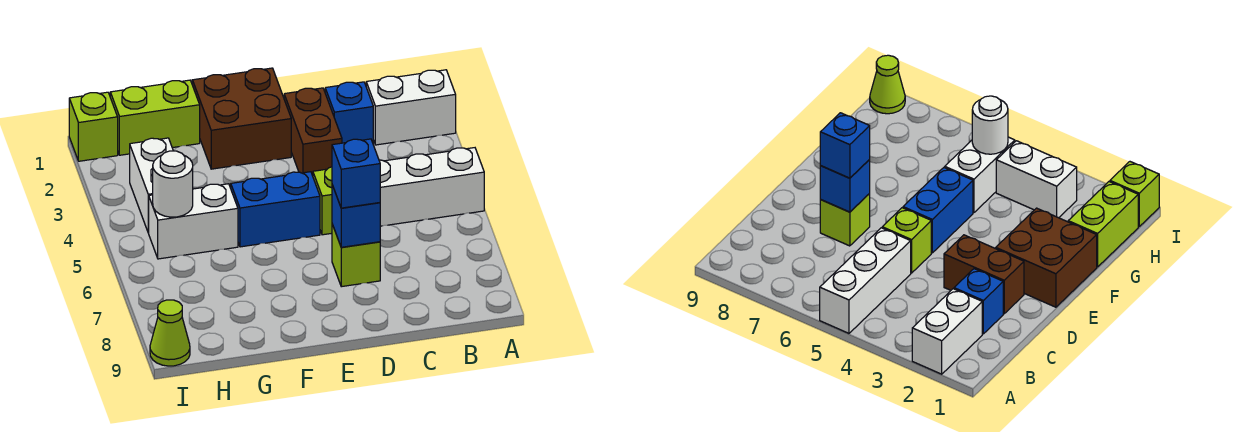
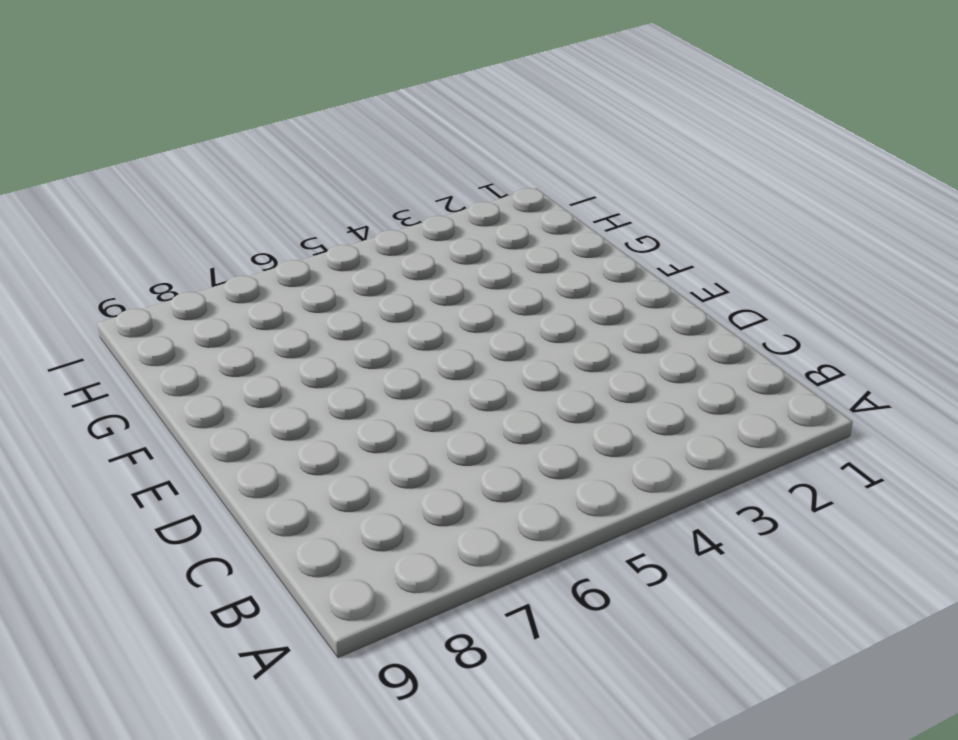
none -> white 1x2 brick [366,70,456,145]
none -> white 1x3 brick [379,148,484,226]
none -> blue 1x1 brick [325,82,373,143]

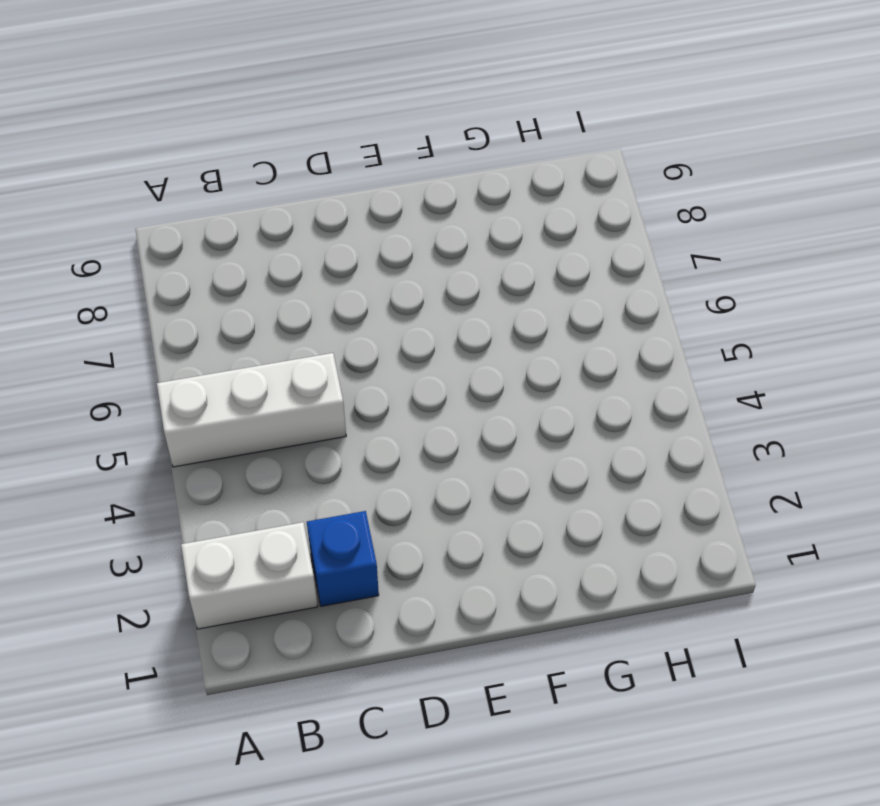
none -> brown 1x2 brick [284,88,342,176]
none -> lime 1x1 brick [313,167,332,235]
none -> lime 1x1 brick [332,224,380,287]

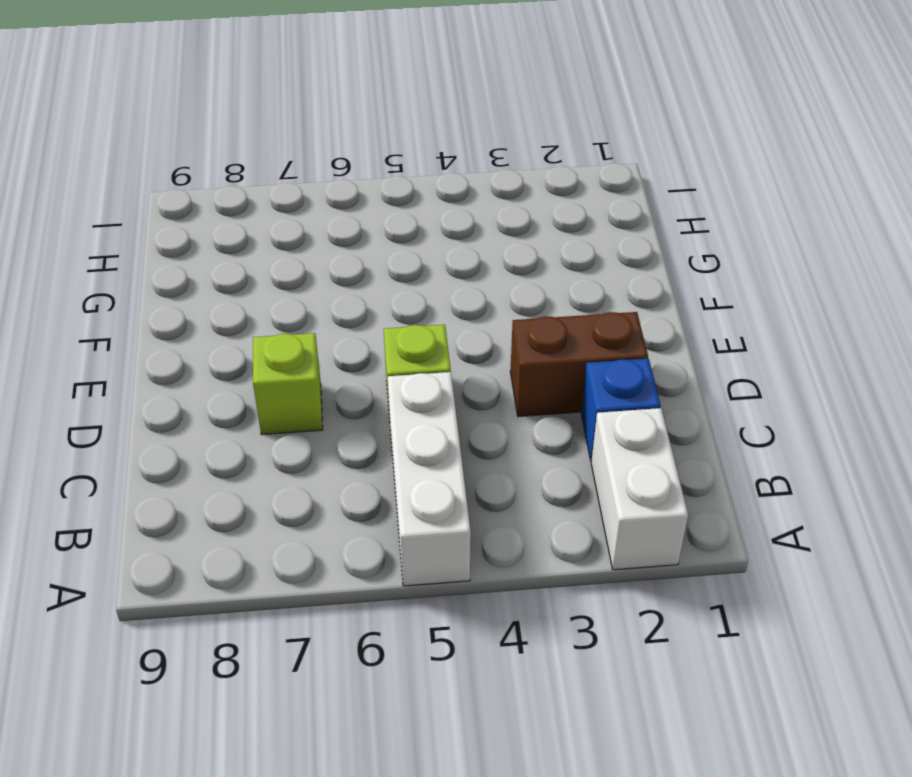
none -> brown 2x2 brick [192,68,291,169]
none -> blue 1x2 brick [231,172,320,247]
none -> lime 1x2 brick [110,80,200,155]

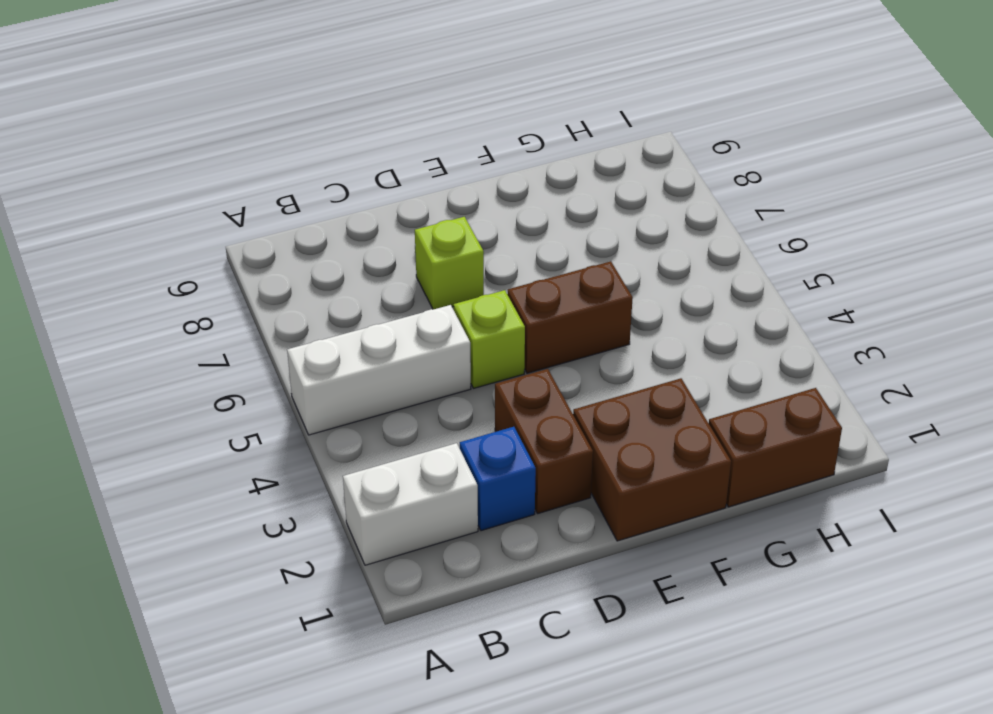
brown 1x2 brick [507,261,633,373] -> blue 1x2 brick [231,172,320,247]
brown 1x2 brick [709,388,842,507] -> lime 1x2 brick [110,80,200,155]
none -> white 1x2 brick [149,184,238,259]
none -> white 1x2 brick [130,138,173,233]
none -> lime 1x1 brick [69,92,118,161]

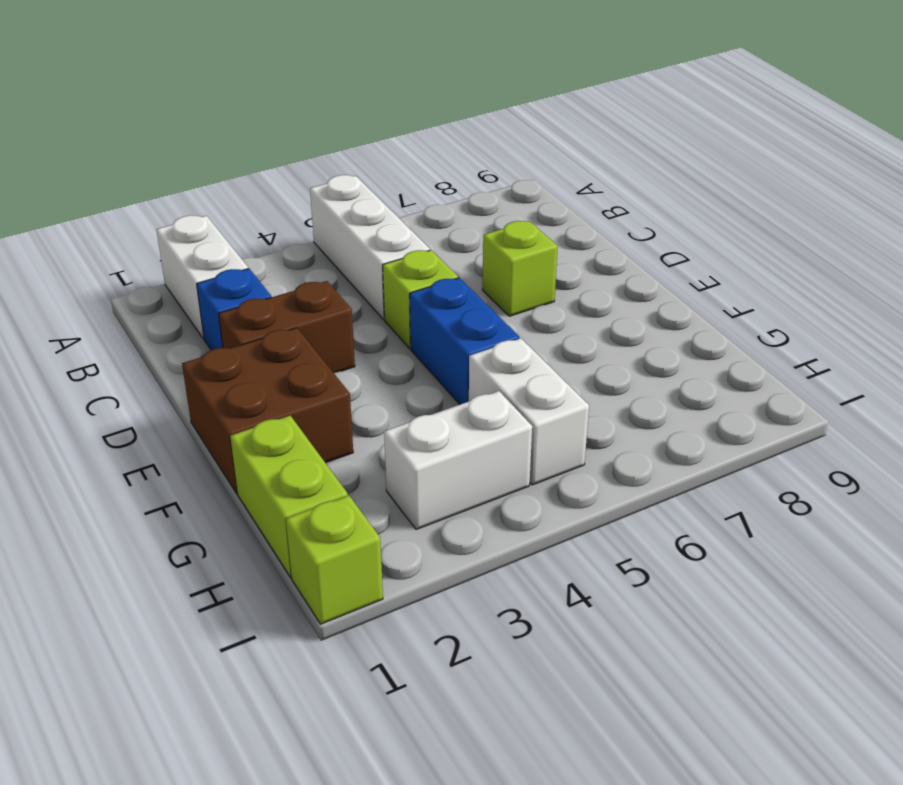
none -> lime 1x1 cone [150,300,190,366]
none -> blue 1x1 brick [332,185,381,247]
none -> white 1x1 round brick [153,151,193,217]

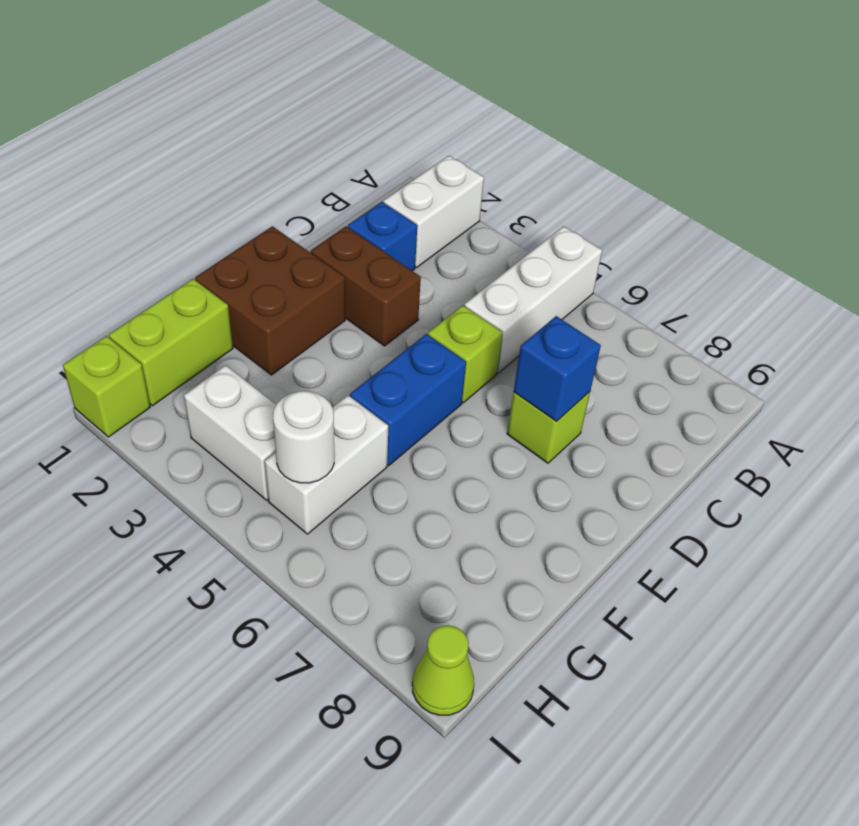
none -> blue 1x1 brick [332,139,380,208]

